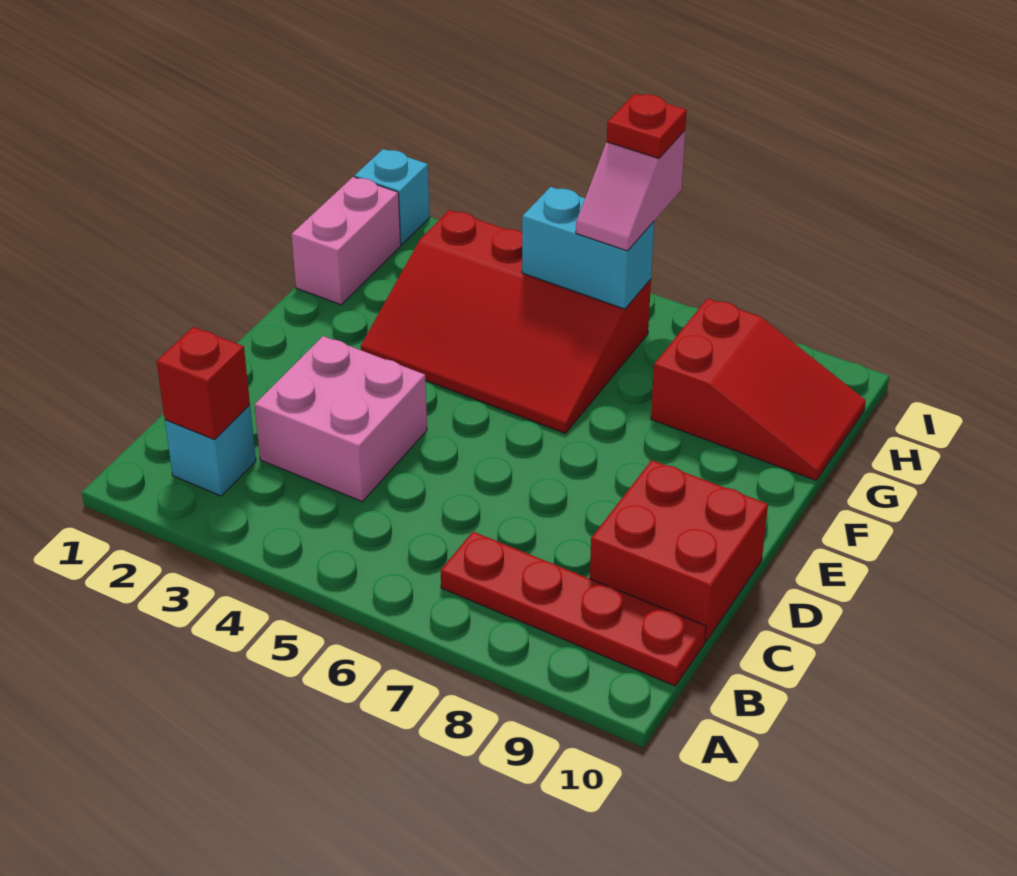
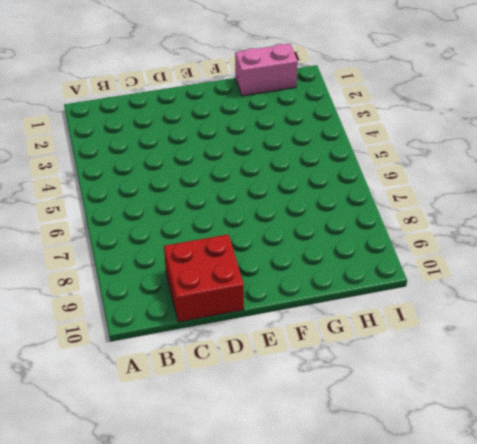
none -> cyan 1x1 brick [165,405,256,496]
none -> red 1x4 plate [441,532,706,686]
none -> pink 2x2 brick [255,336,427,502]

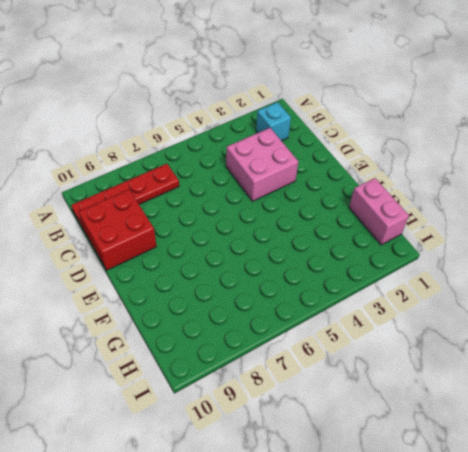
none -> red 3x4 slope [361,210,651,433]
none -> red 2x3 slope [651,298,866,480]
none -> cyan 1x1 brick [355,149,430,245]

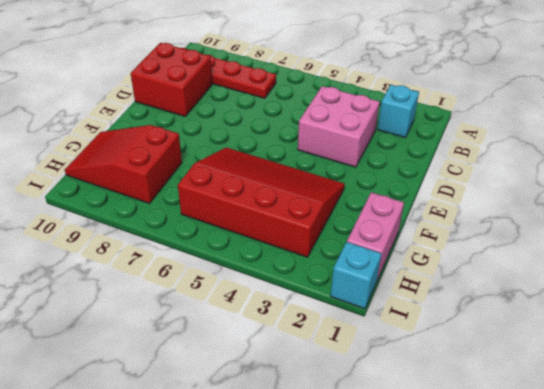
none -> red 1x1 brick [156,327,250,440]
none -> cyan 1x2 brick [522,187,654,309]
none -> pink 1x2 slope [576,131,685,251]

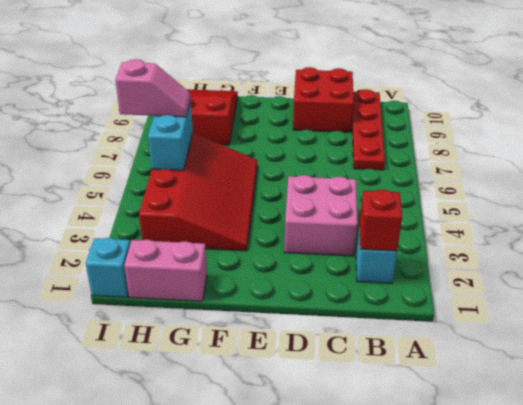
none -> red 1x1 plate [607,94,687,158]

